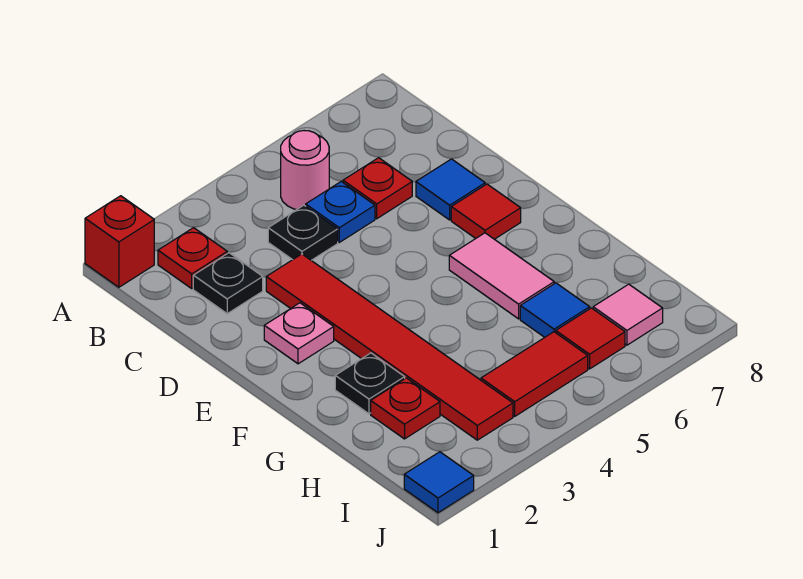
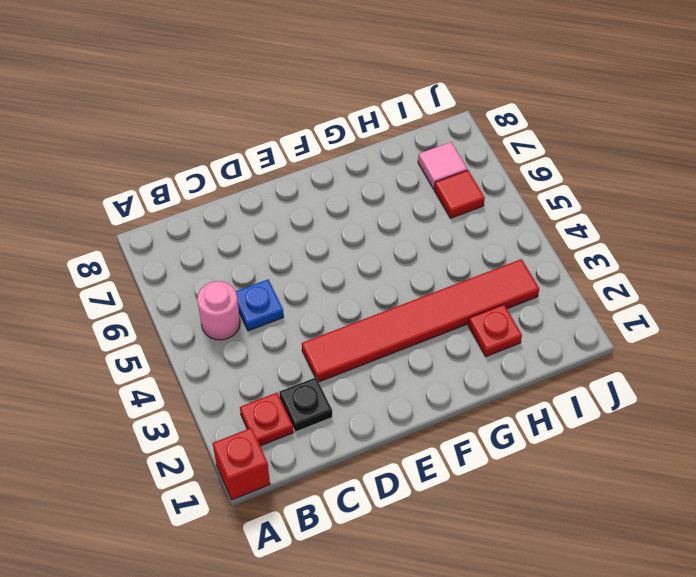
none -> black 1x1 plate [268,205,338,260]
none -> red 1x1 plate [343,158,412,219]
none -> blue 1x1 tile [416,159,485,220]

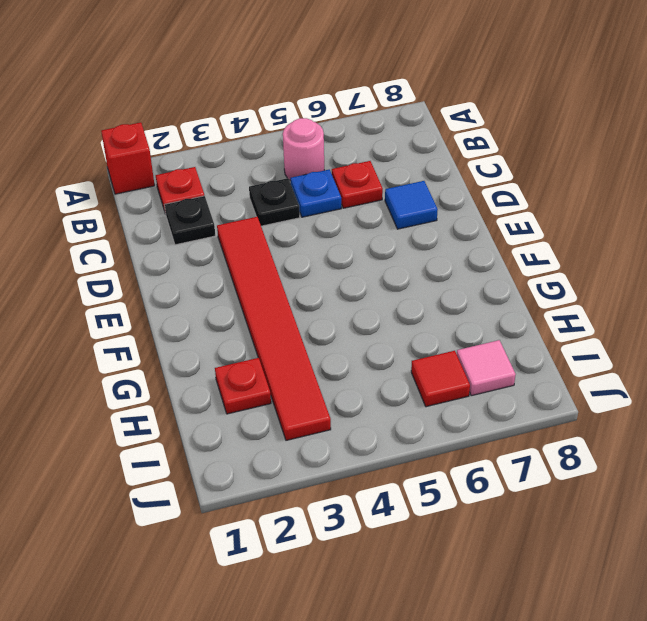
none -> pink 1x1 plate [264,303,334,364]
none -> red 1x1 tile [451,184,521,239]
none -> pink 1x2 tile [449,233,554,319]

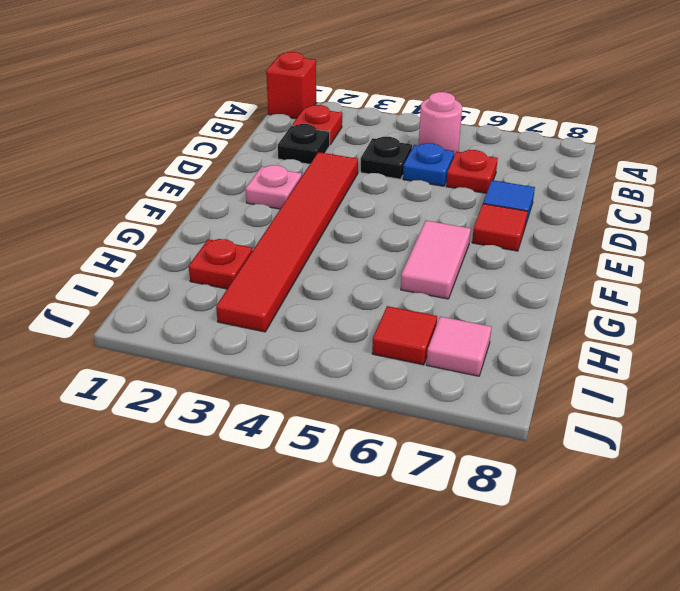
none -> black 1x1 plate [335,353,405,414]
none -> blue 1x1 tile [520,283,590,337]
none -> red 1x2 tile [481,332,588,416]

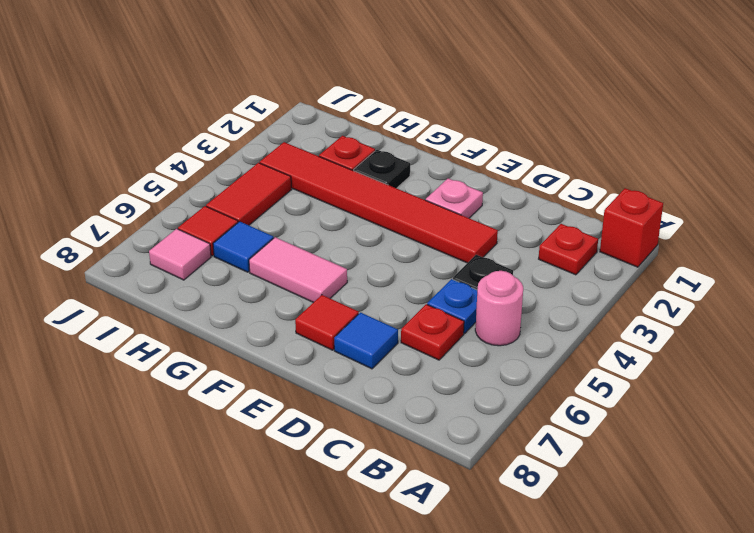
none -> black 1x1 plate [193,253,263,314]
none -> blue 1x1 tile [404,452,474,513]

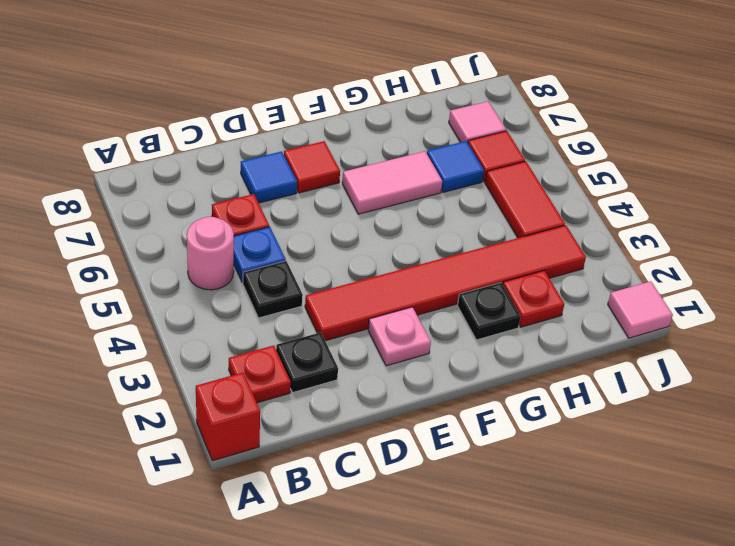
pink 1x1 tile [608,281,673,338] -> blue 1x1 tile [404,452,474,513]

